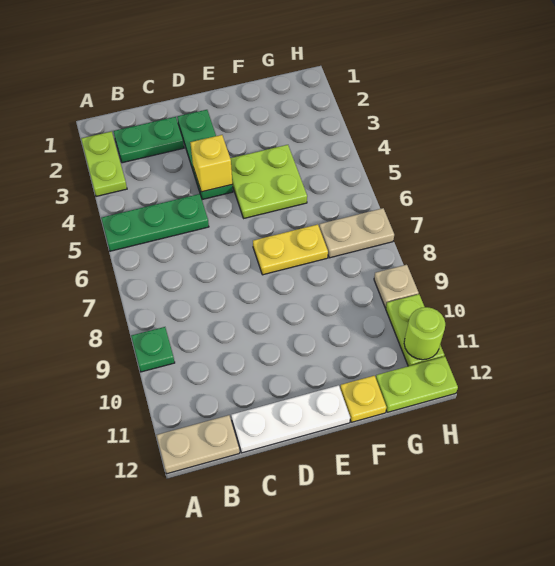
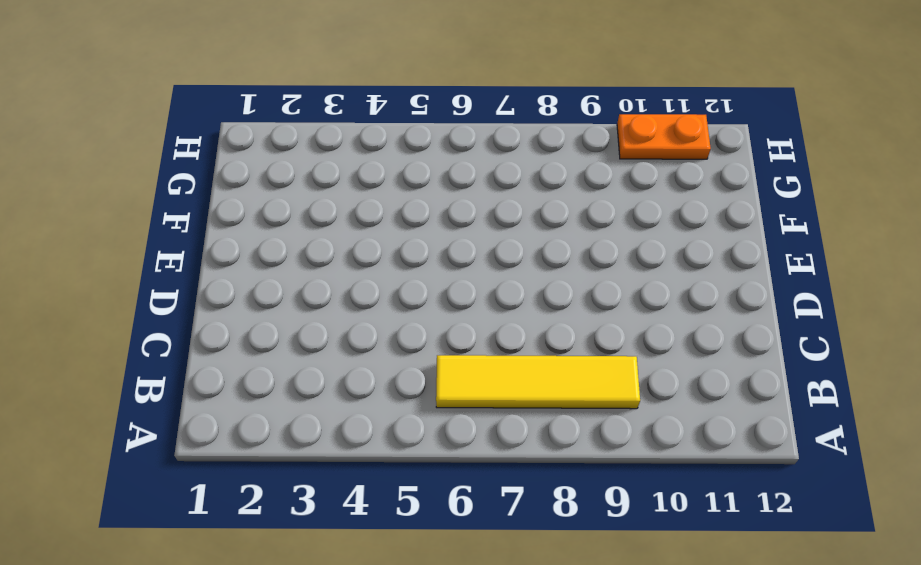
yellow 1x4 tile [436,355,640,409] -> none
orange 1x2 plate [617,114,711,159] -> lime 1x2 plate [386,294,444,366]
none -> lime 1x2 plate [81,131,127,196]
none -> green 1x3 plate [101,194,209,251]
none -> green 1x1 plate [131,327,175,372]

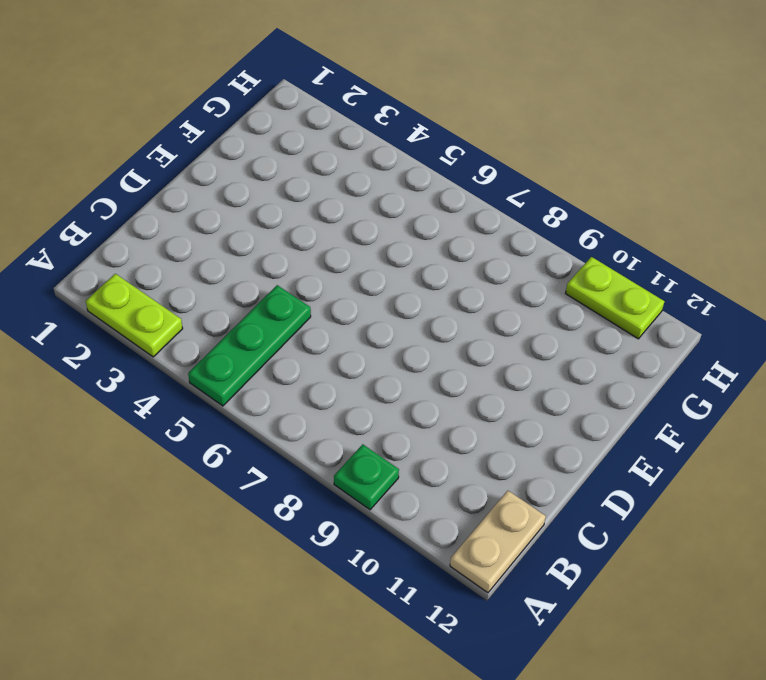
none -> green 1x2 plate [114,117,184,163]
none -> white 1x3 plate [231,385,350,453]
none -> green 1x3 plate [177,110,233,200]

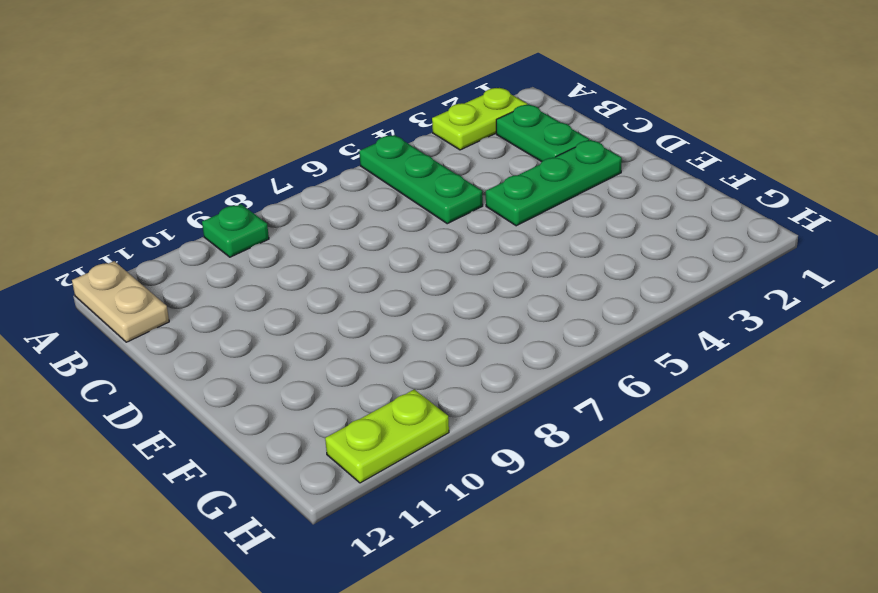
none -> white 1x3 plate [231,385,350,453]
none -> lime 2x2 plate [230,145,307,218]
none -> yellow 1x2 plate [253,224,328,275]

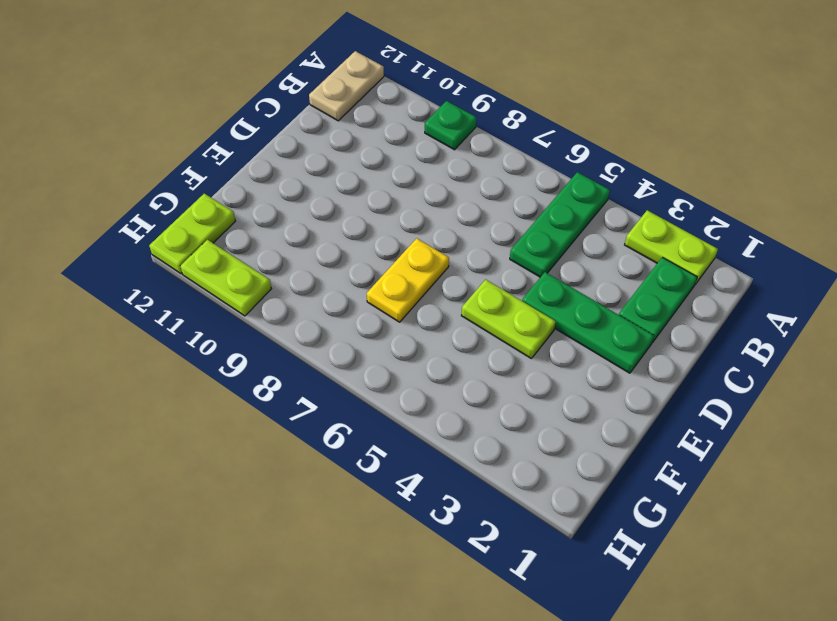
lime 1x2 plate [461,279,556,359] -> lime 2x2 plate [230,145,307,218]
none -> white 1x3 plate [231,385,350,453]
none -> yellow 1x1 plate [340,376,386,422]
none -> tan 1x2 plate [319,208,394,258]

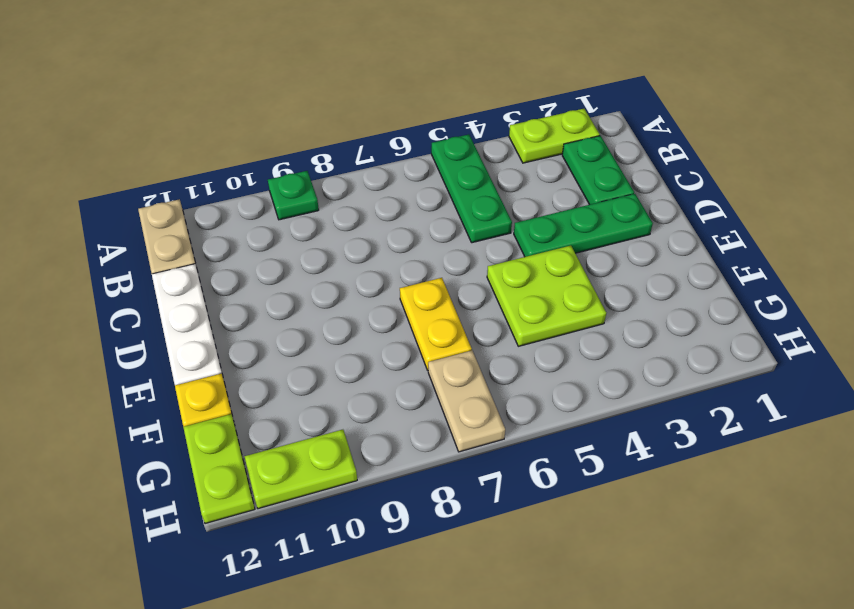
none -> tan 1x1 plate [374,265,419,308]
none -> yellow 1x1 brick [190,135,232,192]
none -> lime 1x1 round brick [404,307,445,360]

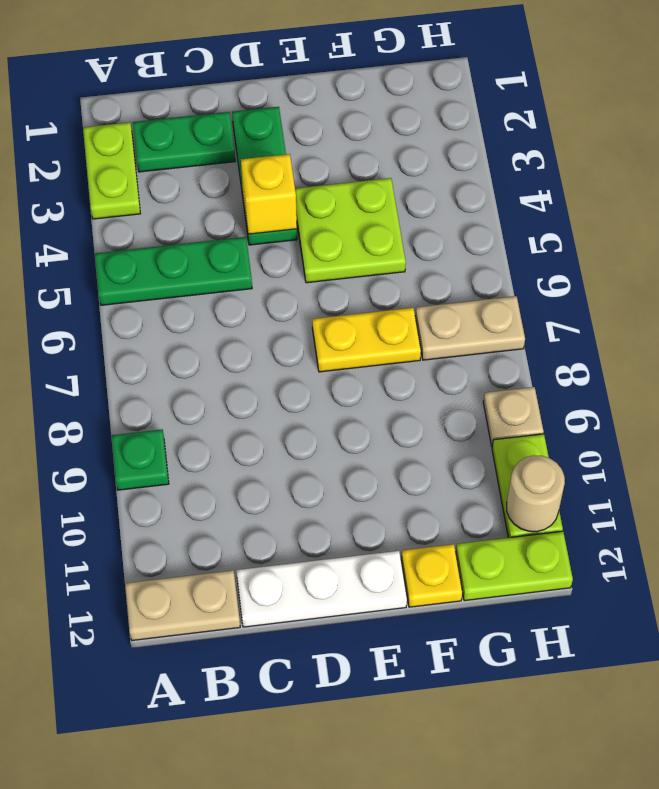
tan 1x1 round brick [507,455,565,532] -> lime 1x1 round brick [404,307,445,360]

